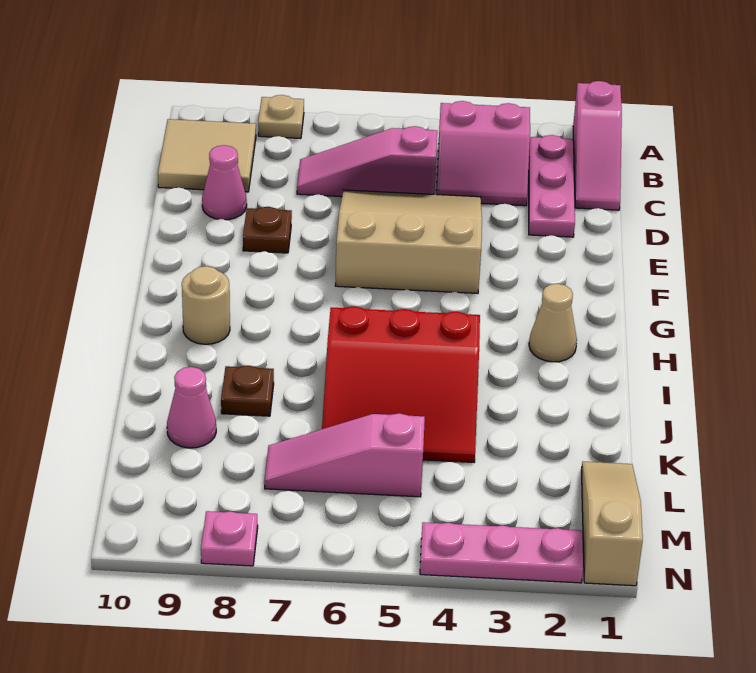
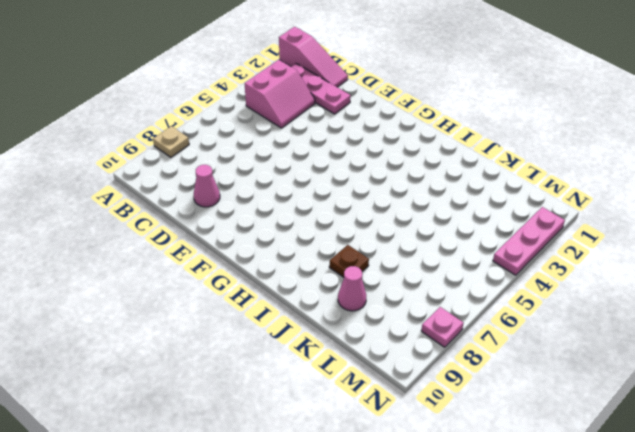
none -> tan 2x2 tile [158,119,256,192]
none -> pink 1x3 slope [297,126,437,197]
none -> tan 3x3 slope [335,190,482,293]

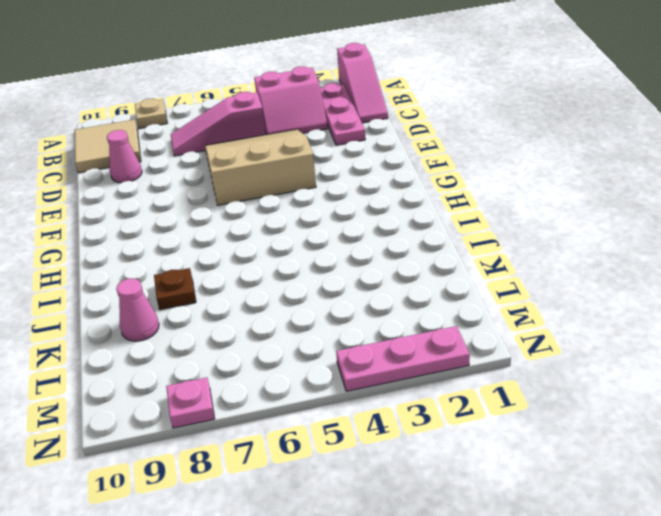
none -> brown 1x1 plate [243,207,292,253]
none -> tan 1x1 cone [529,284,577,362]
none -> tan 1x1 round brick [182,266,230,344]

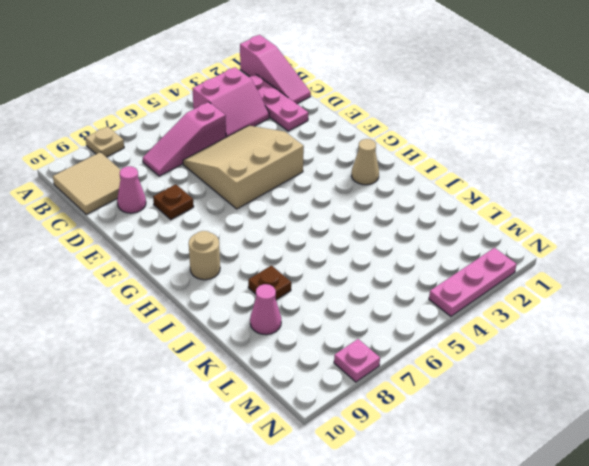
none -> red 3x3 slope [322,306,480,462]
none -> tan 1x3 slope [581,462,643,586]
none -> pink 1x3 slope [264,413,425,497]

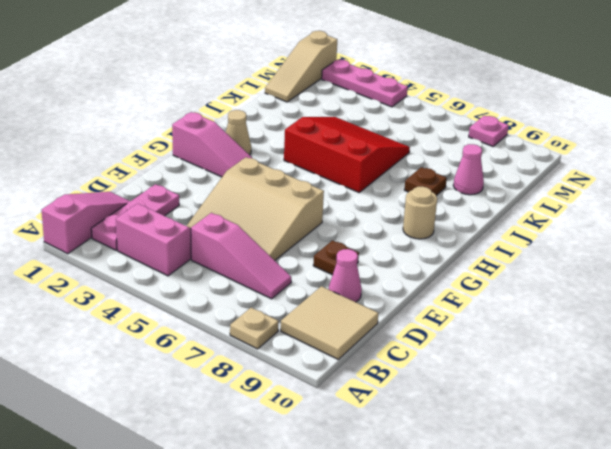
pink 1x3 slope [172,112,253,177] -> pink 1x3 slope moved to [264,413,425,497]

